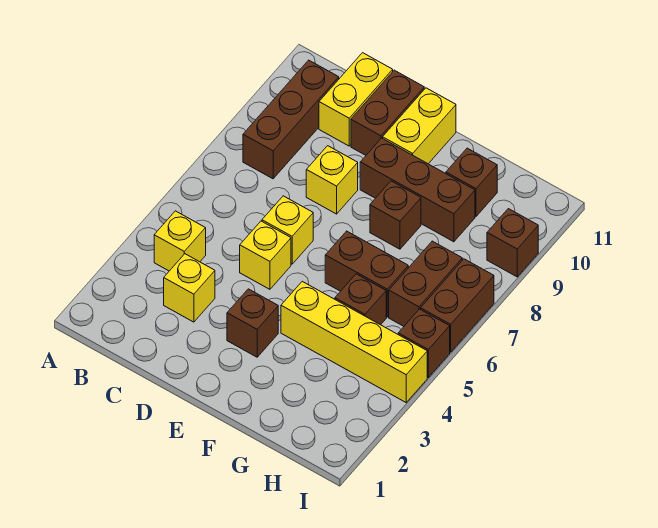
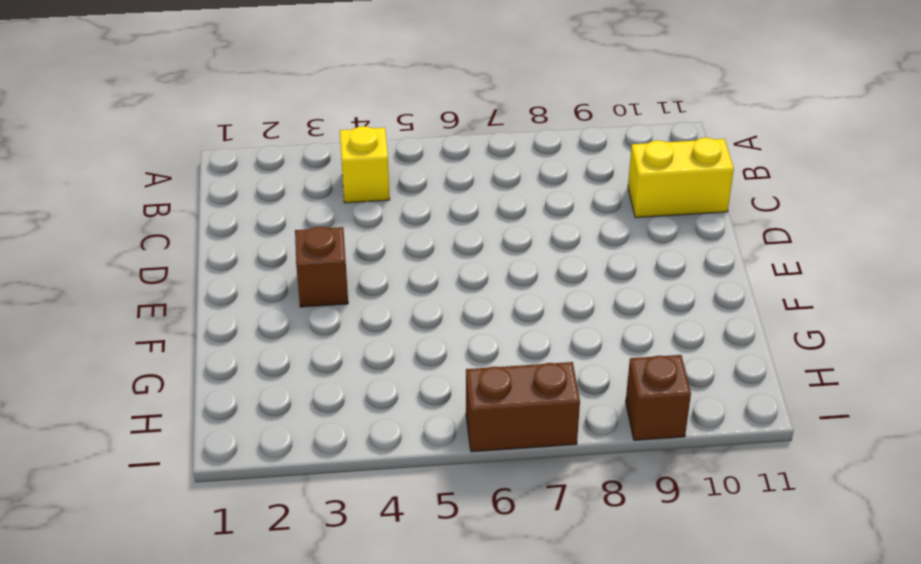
none -> brown 1x3 brick [243,60,339,179]
none -> yellow 1x1 brick [164,254,215,322]
none -> yellow 1x1 brick [240,221,291,289]

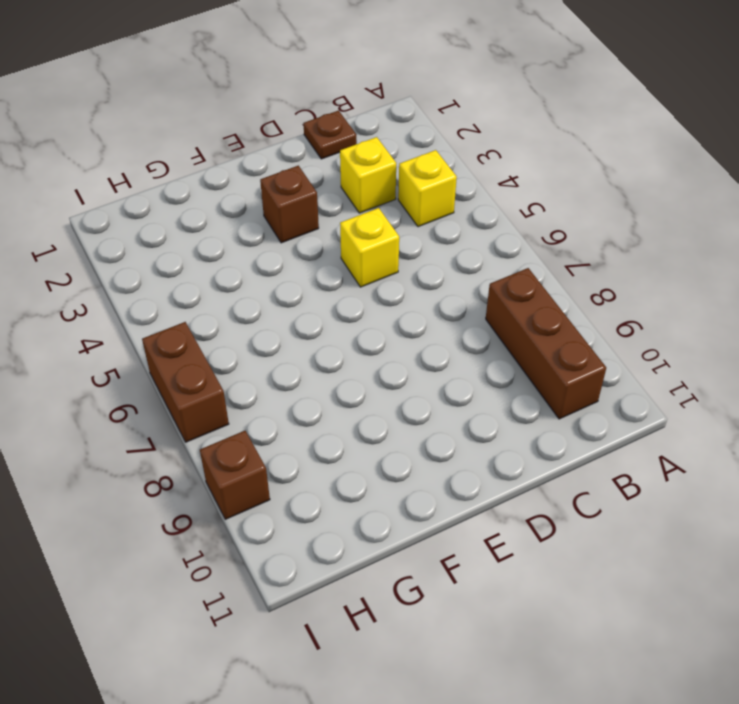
brown 1x1 plate [303,111,357,159] -> none
none -> yellow 1x2 brick [319,53,393,146]
none -> yellow 1x1 brick [262,196,313,264]
none -> yellow 1x1 brick [306,146,358,214]

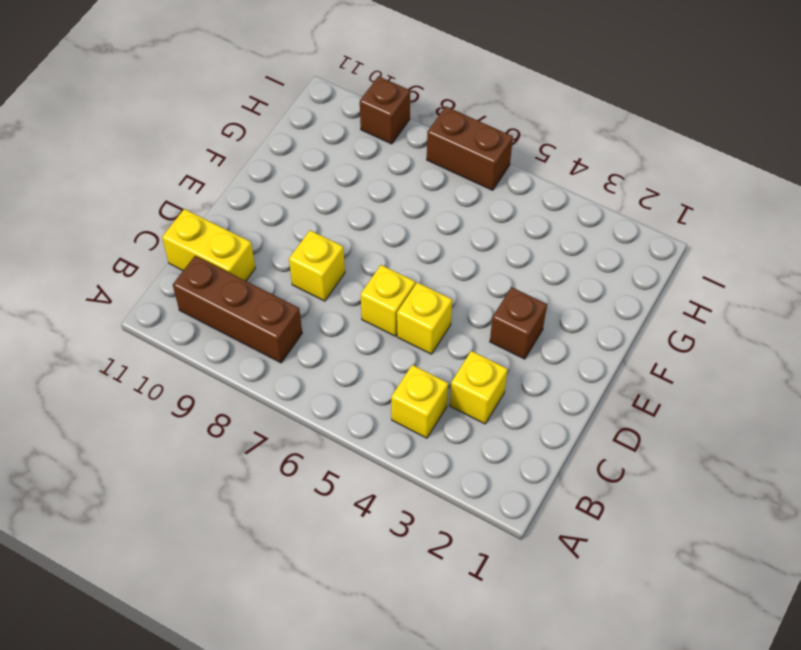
none -> brown 1x2 brick [351,70,424,155]
none -> brown 1x3 brick [360,138,475,242]
none -> yellow 1x2 brick [383,88,456,164]

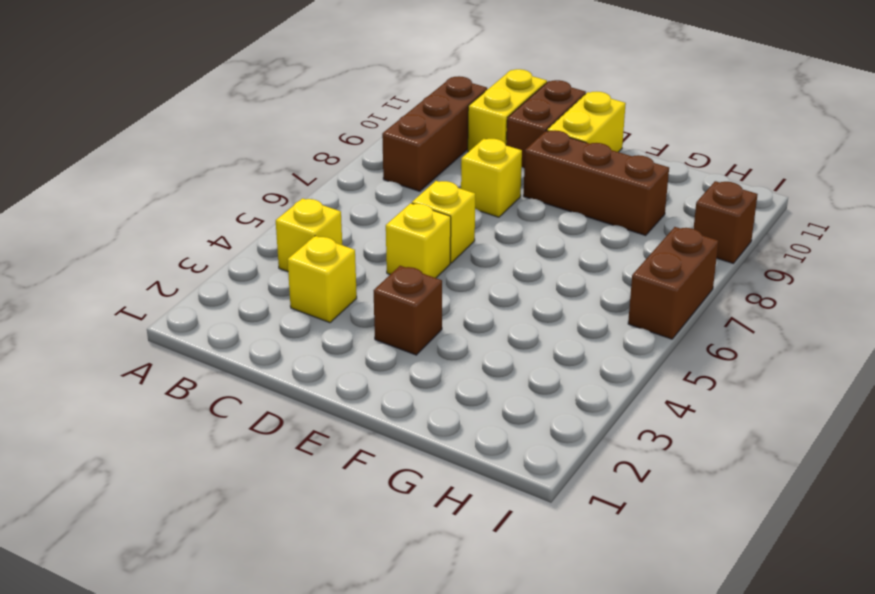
none -> yellow 1x4 brick [281,281,427,402]
none -> brown 1x2 brick [325,231,408,317]
none -> brown 1x1 brick [370,181,421,249]

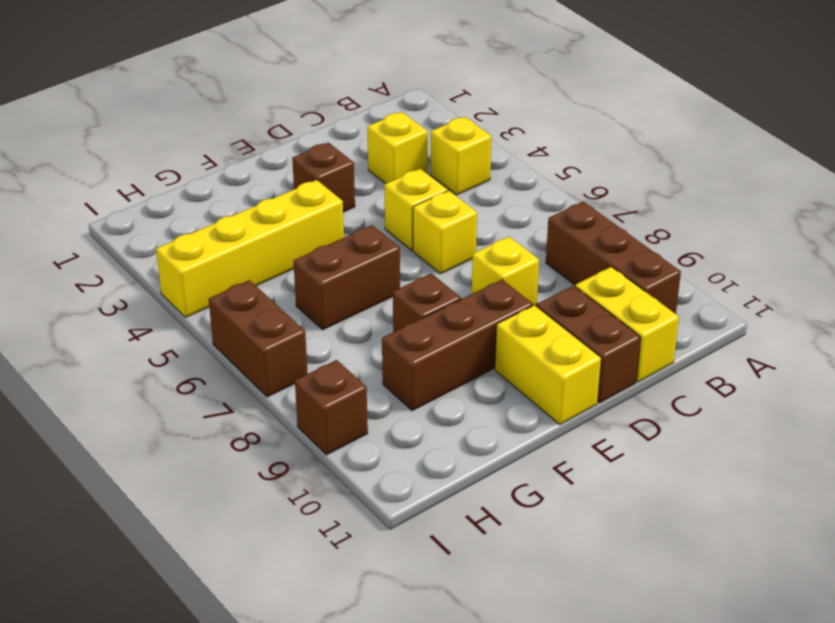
none -> brown 1x1 brick [335,274,386,325]
none -> brown 1x1 brick [446,148,497,216]
none -> brown 1x2 brick [389,241,462,326]

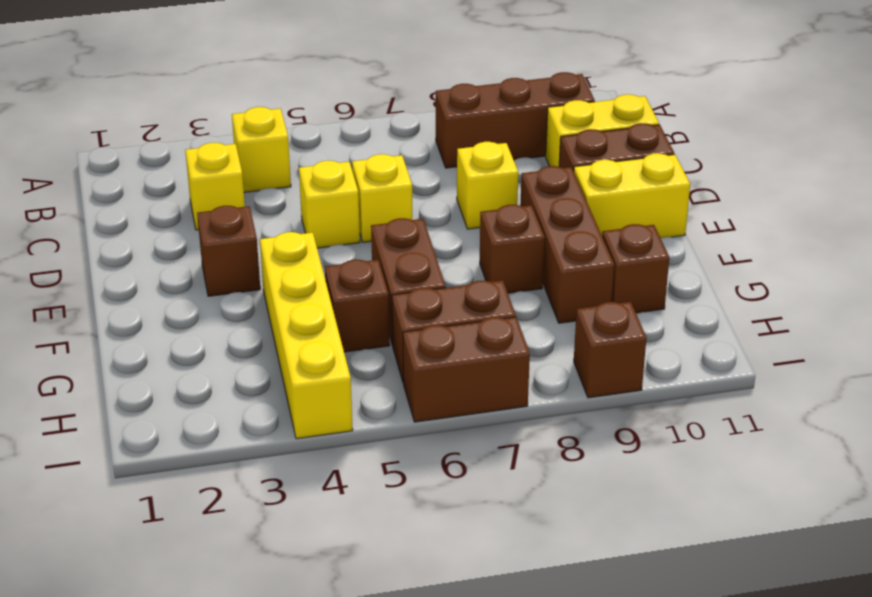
none -> brown 1x1 brick [398,309,450,377]

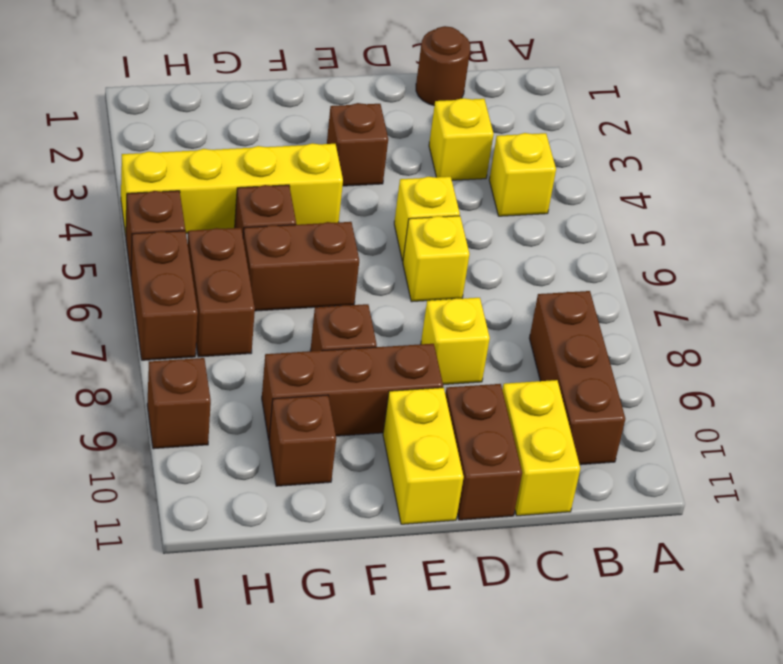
brown 1x1 round brick [416,26,470,106] -> none

